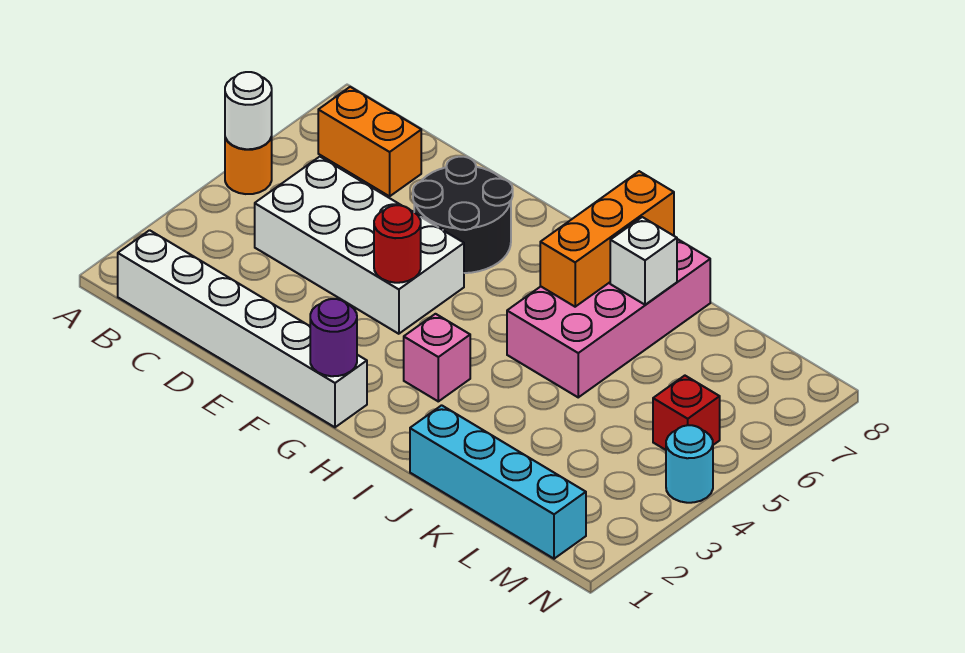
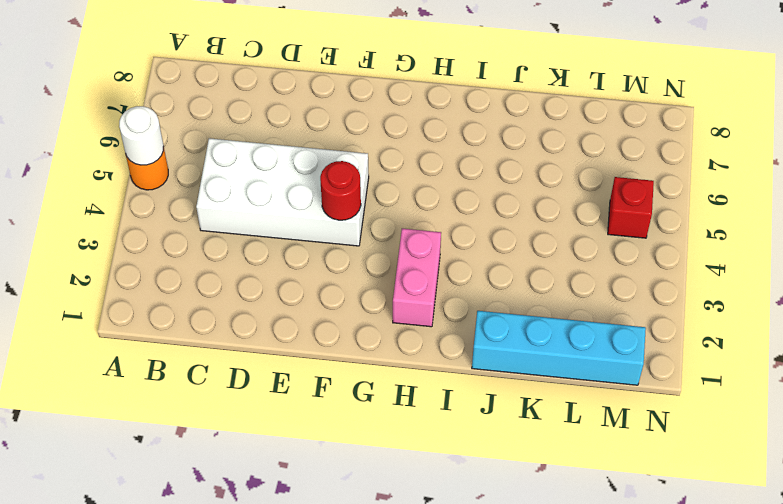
pink 1x2 brick [393,228,441,327] -> pink 1x1 brick [404,314,470,401]
none -> white 1x6 brick [118,230,367,427]
none -> orange 1x2 brick [318,87,421,196]
none -> black 2x2 round brick [413,157,513,273]

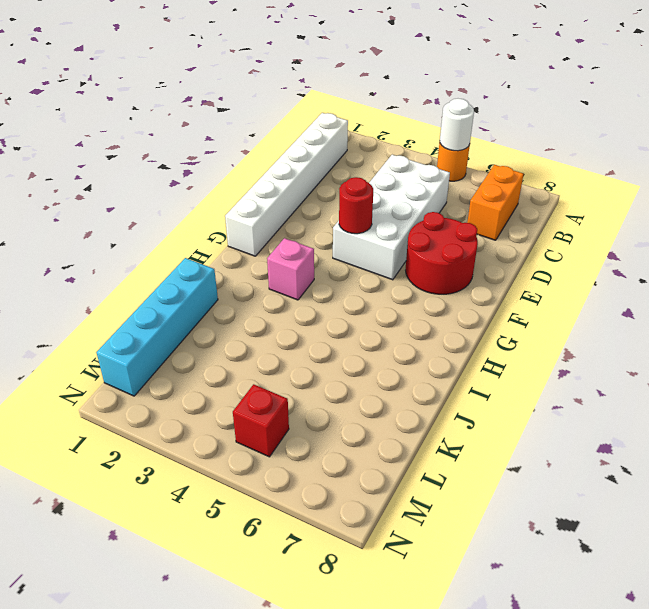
red 2x2 round brick [406,212,478,294] -> black 2x2 round brick [413,157,513,273]
none -> pink 2x4 brick [507,239,710,397]
none -> cyan 1x1 round brick [666,425,713,503]
none -> purple 1x1 round brick [310,299,357,376]

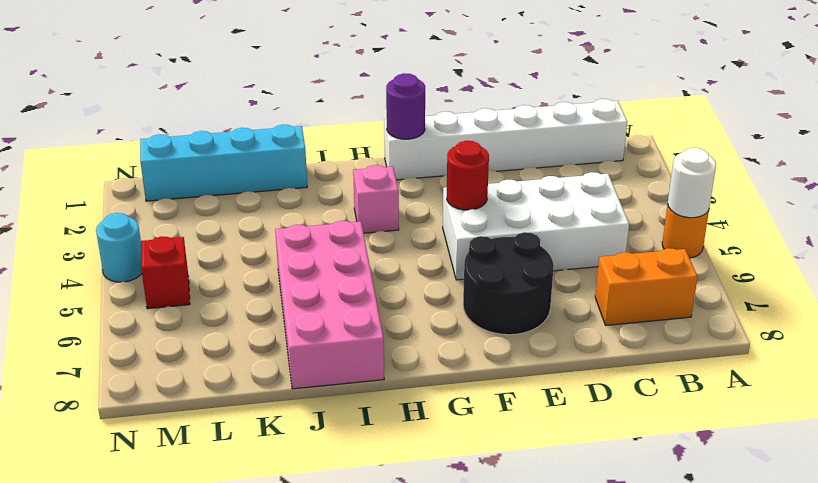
none -> orange 1x3 brick [540,171,674,307]
none -> white 1x1 brick [610,217,677,305]

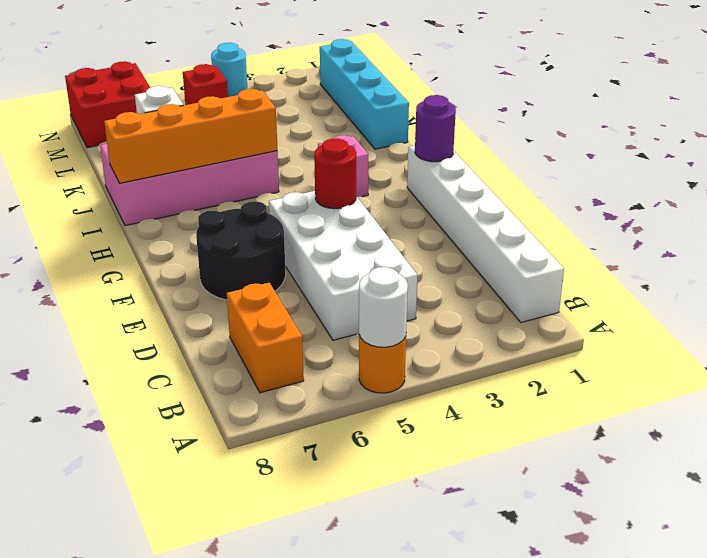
orange 1x4 brick [104,89,277,183] -> orange 1x3 brick [540,171,674,307]
red 2x2 brick [65,61,150,148] -> none

